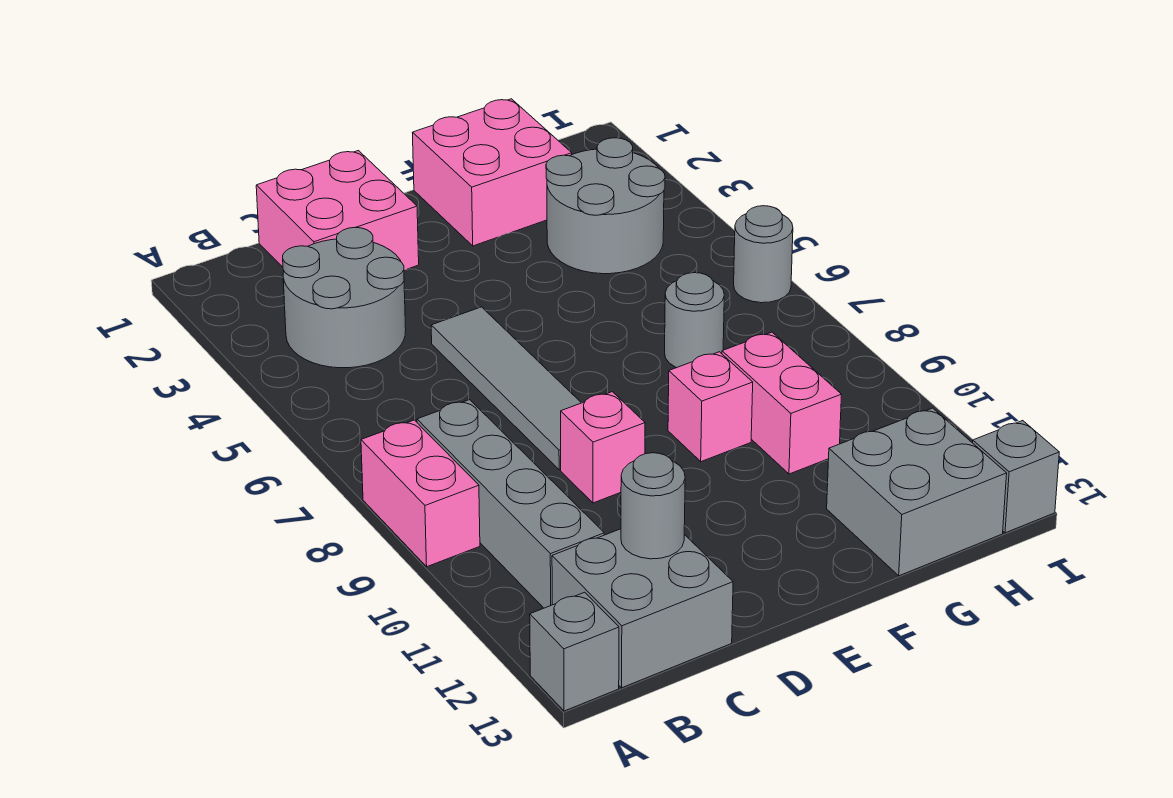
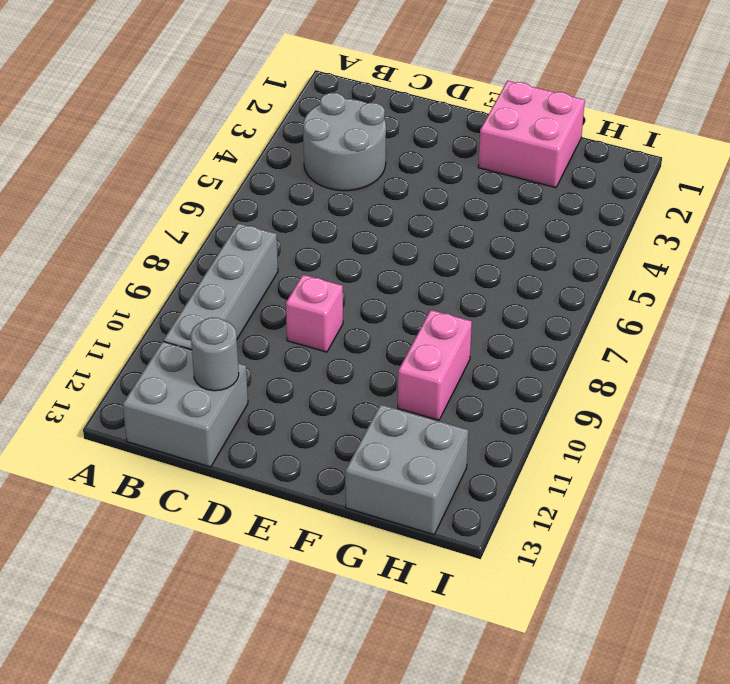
none -> pink 1x2 brick [361,420,480,567]
none -> grey 1x1 brick [530,592,619,711]
none -> pink 2x2 brick [256,151,419,270]

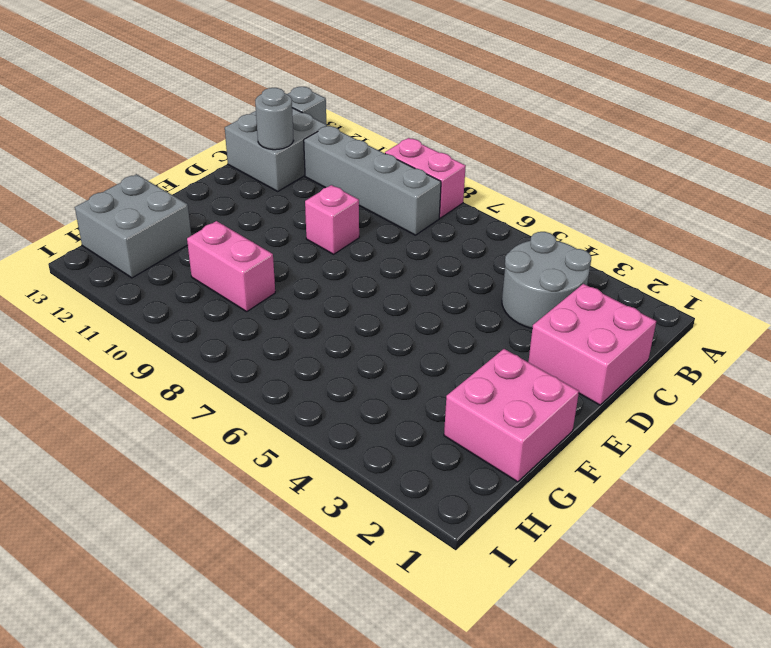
none -> grey 1x4 tile [431,307,581,470]
none -> pink 1x1 brick [668,352,753,462]
none -> grey 2x2 round brick [546,138,665,274]

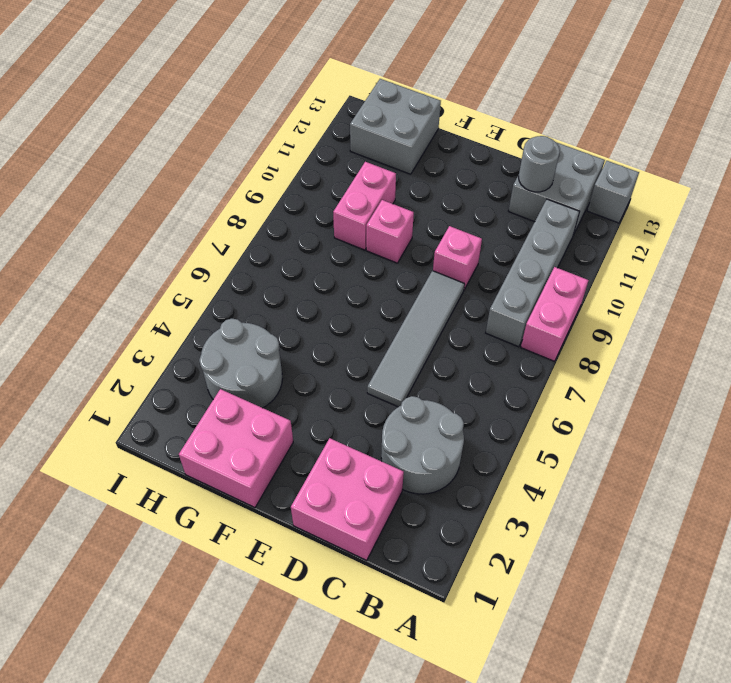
none -> grey 1x1 round brick [665,273,724,368]
none -> grey 1x1 round brick [734,206,793,303]
none -> grey 1x1 brick [973,421,1059,533]

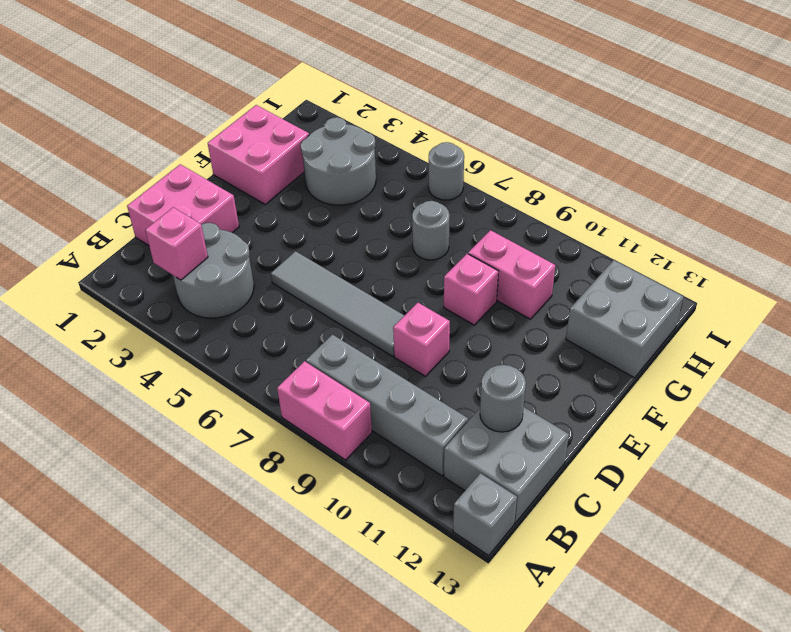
pink 1x1 brick [145,207,208,280] -> none
none -> grey 1x1 brick [973,421,1059,533]

